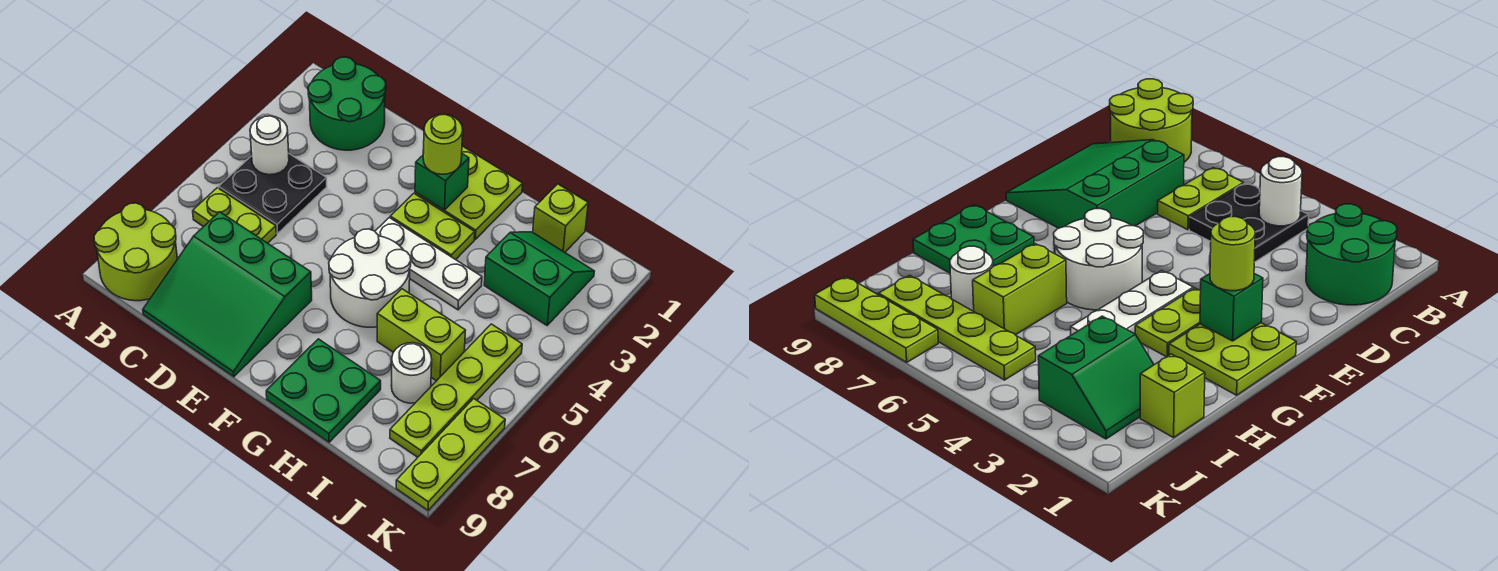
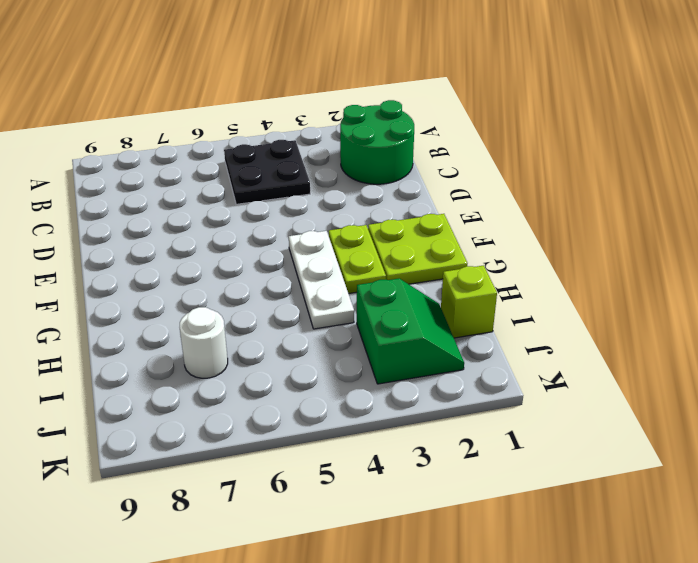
none -> lime 2x2 round brick [94,203,177,301]
none -> lime 1x2 plate [193,188,276,243]
none -> green 3x3 slope [143,212,312,377]

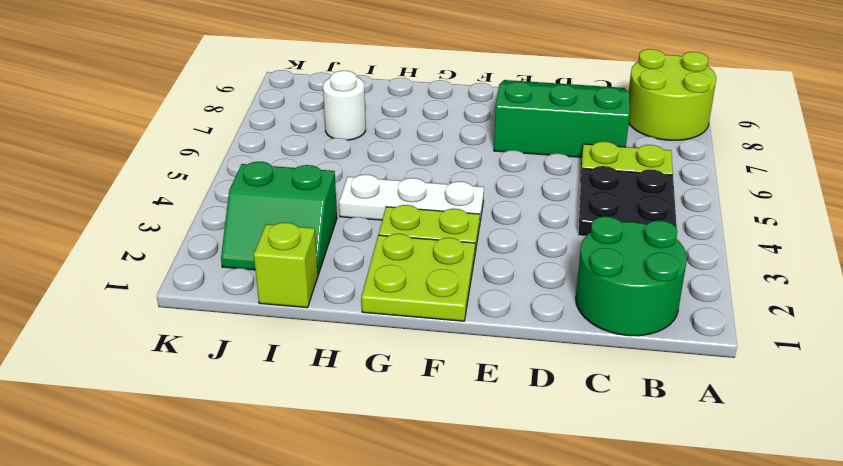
none -> white 2x2 round brick [329,229,411,327]
none -> green 2x2 plate [266,339,381,442]
none -> lime 1x2 brick [377,289,466,381]

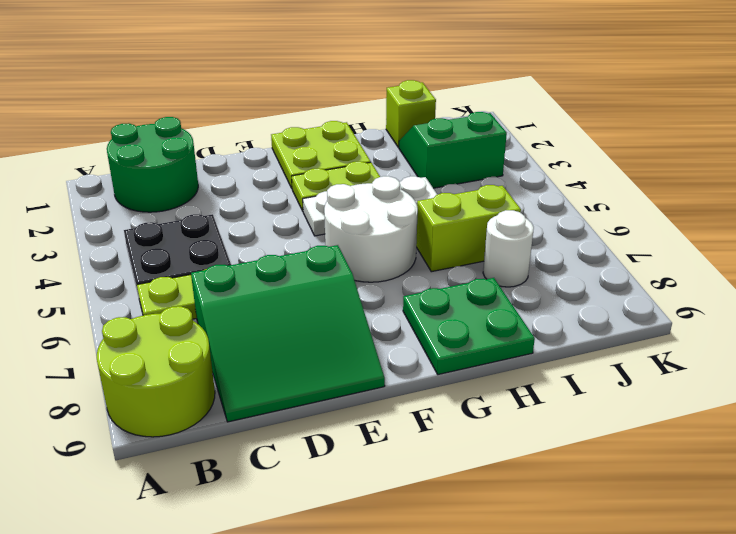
none -> lime 1x4 plate [390,324,522,457]
none -> lime 1x3 plate [396,398,505,510]
none -> white 1x1 round brick [250,116,289,175]

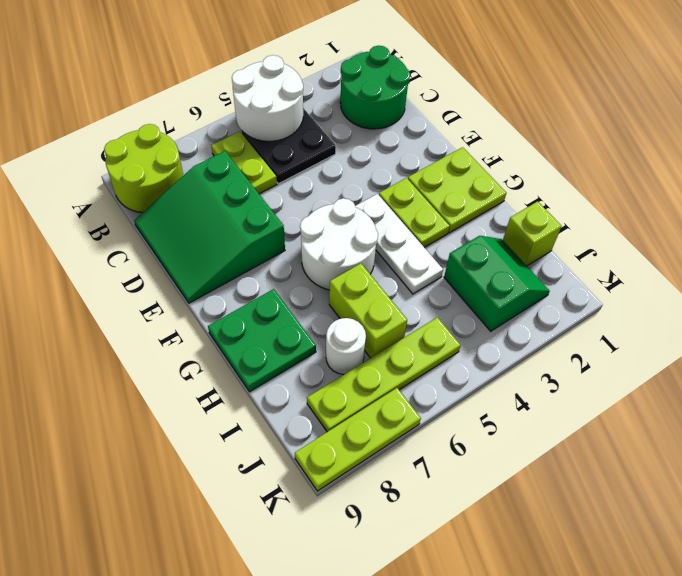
white 2x2 round brick [232,55,303,141] -> white 1x1 round brick [250,116,289,175]
none -> green 1x1 brick [415,154,469,210]
none -> lime 1x1 round brick [423,115,463,174]

